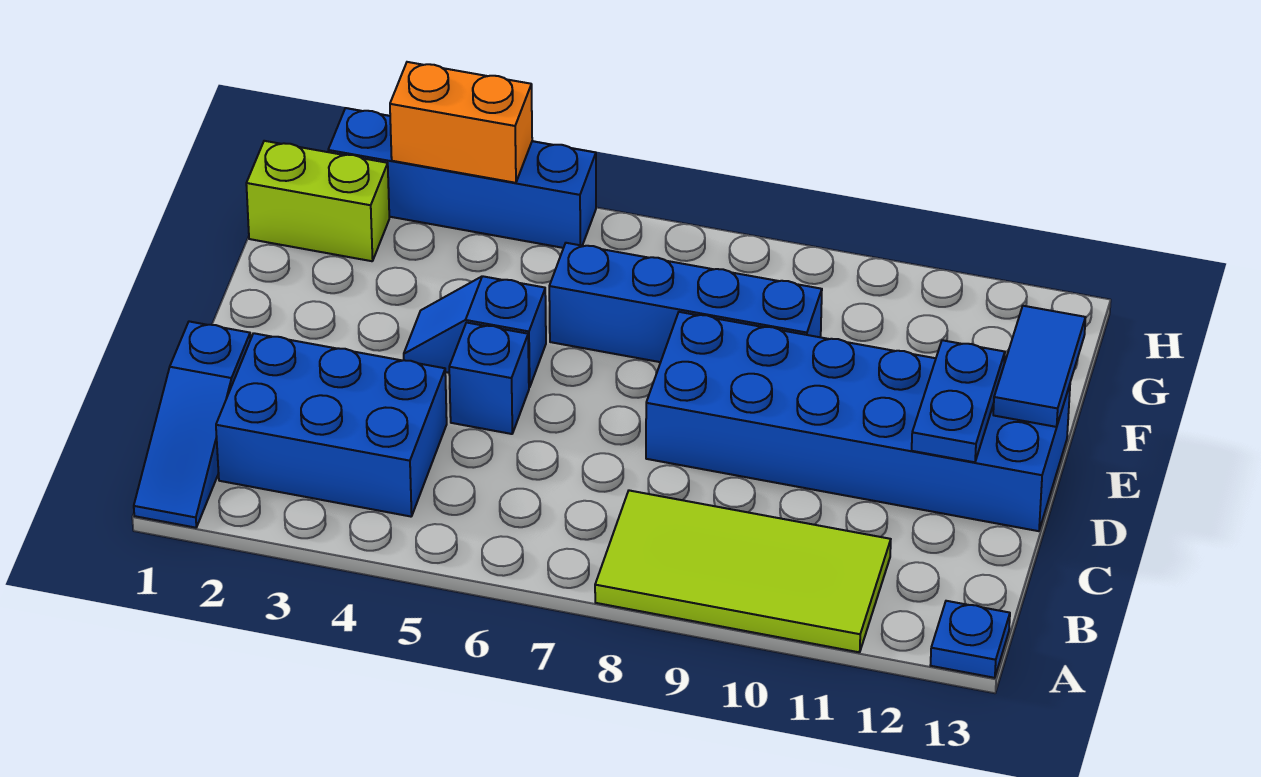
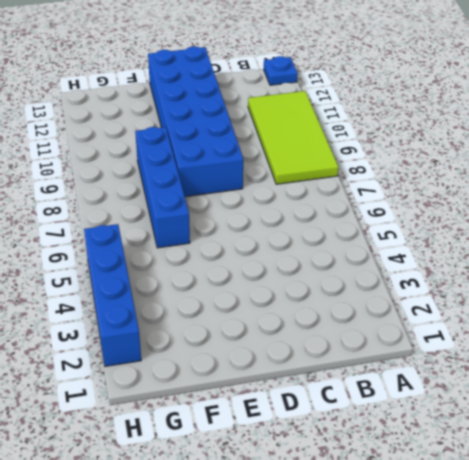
none -> blue 1x3 slope [134,321,251,528]
none -> blue 2x3 brick [216,333,447,517]
none -> blue 1x1 brick [449,323,529,434]

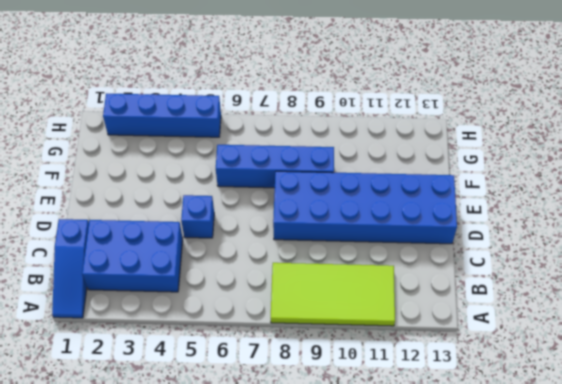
none -> blue 1x1 plate [930,601,1010,678]
none -> blue 1x2 slope [404,276,546,387]
none -> lime 1x2 brick [246,141,389,261]

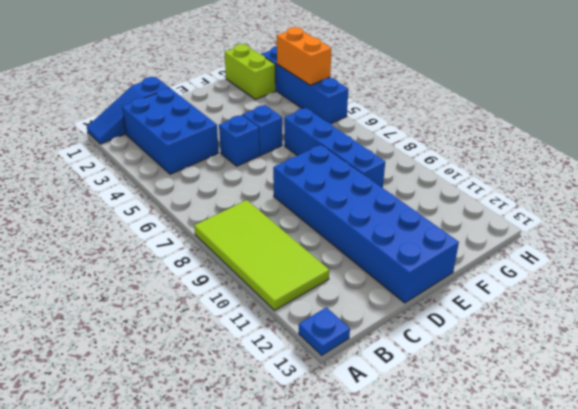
none -> blue 1x2 plate [912,340,1005,462]
none -> blue 1x2 tile [993,306,1086,427]

